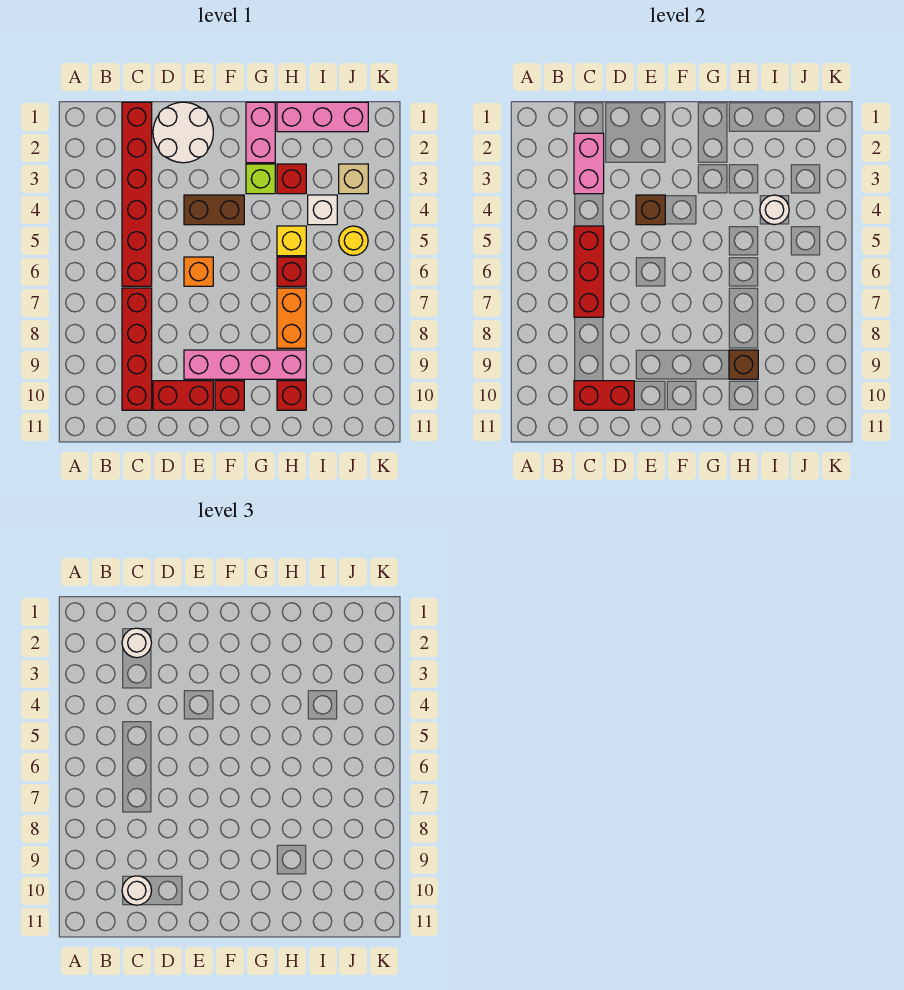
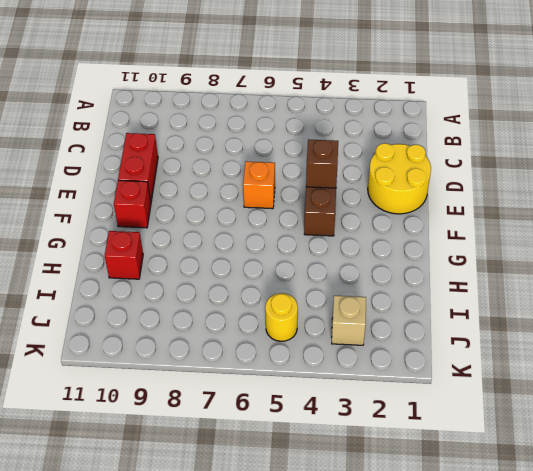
yellow 2x2 round brick [368,143,431,214] -> white 2x2 round brick [153,102,213,163]
none -> red 1x6 brick [122,102,152,286]
none -> red 1x4 brick [122,288,152,410]
none -> pink 1x4 brick [184,350,306,379]

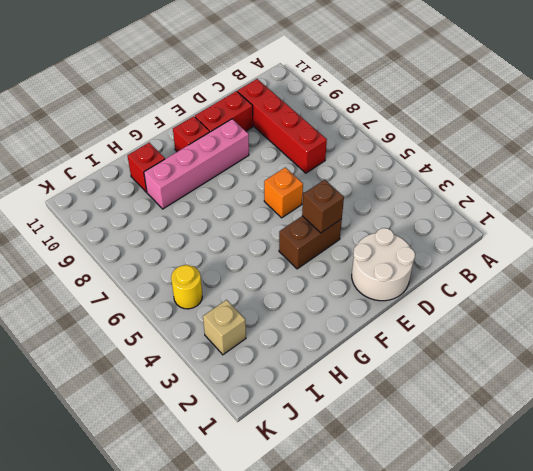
none -> red 1x6 brick [122,102,152,286]
none -> pink 1x2 brick [246,102,275,163]
none -> lime 1x1 brick [246,164,275,194]

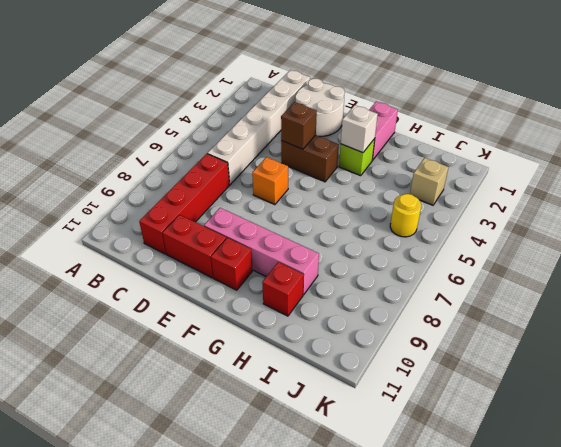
white 1x6 brick [207,70,310,184] -> red 1x6 brick [122,102,152,286]
white 1x1 brick [341,105,378,153] -> white 1x1 brick moved to [308,195,337,225]
none -> pink 1x3 brick [277,102,368,132]
none -> red 1x1 brick [277,164,306,194]
none -> yellow 1x1 brick [277,226,306,256]

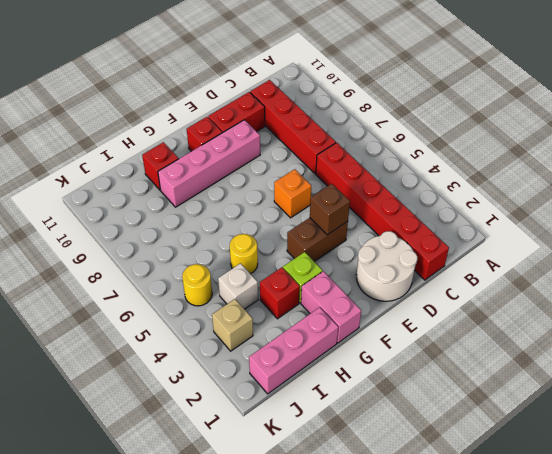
yellow 1x1 round brick [230,234,258,274] -> yellow 1x1 brick [277,226,306,256]
none -> red 1x1 brick [277,257,306,286]
none -> orange 1x2 brick [277,288,306,348]
none -> pink 1x2 brick [574,133,604,194]

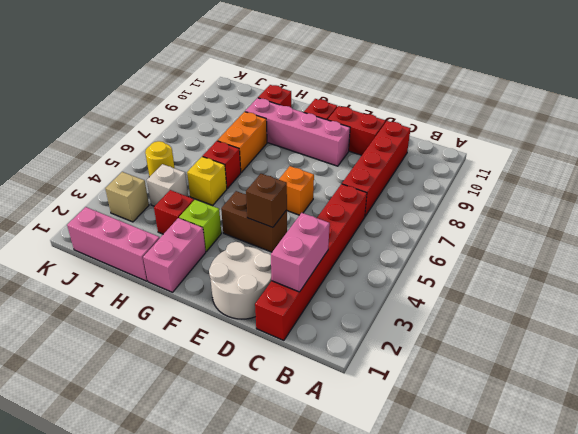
none -> red 1x3 brick [574,226,604,317]
none -> red 1x2 brick [574,381,634,410]
none -> brown 1x1 brick [729,350,758,379]

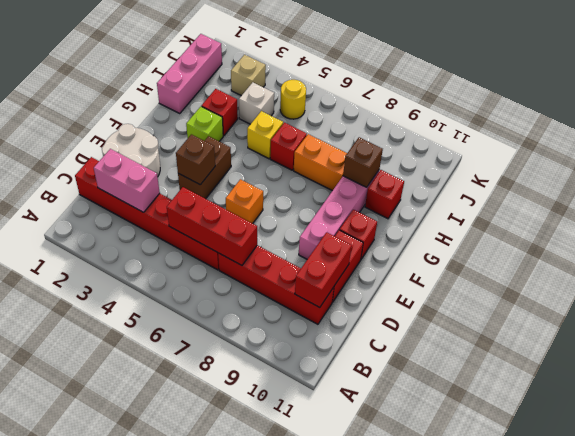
none -> pink 1x2 brick [246,102,275,163]
none -> white 1x1 round brick [760,195,789,225]
none -> white 1x1 round brick [122,628,151,658]

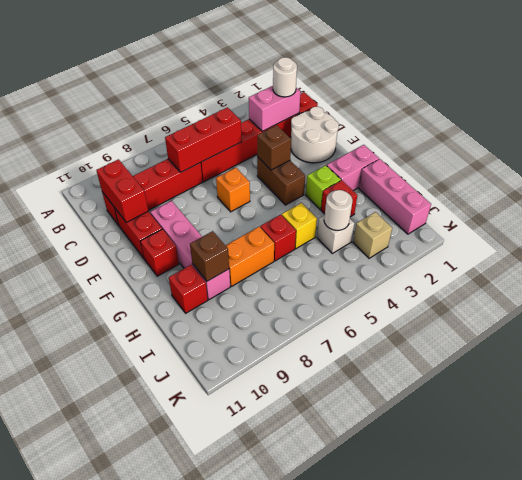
none -> yellow 1x1 round brick [339,226,368,255]
none -> white 1x1 round brick [122,876,151,905]

